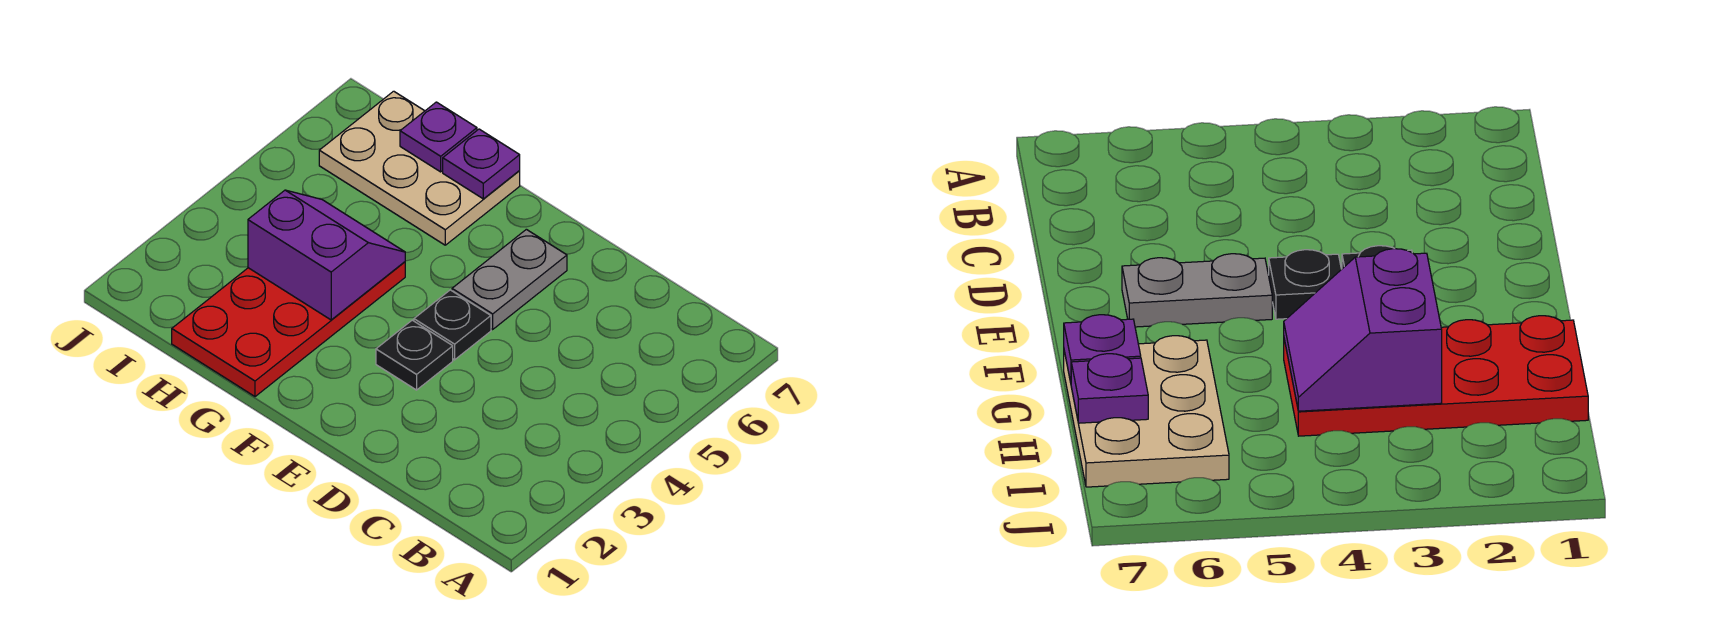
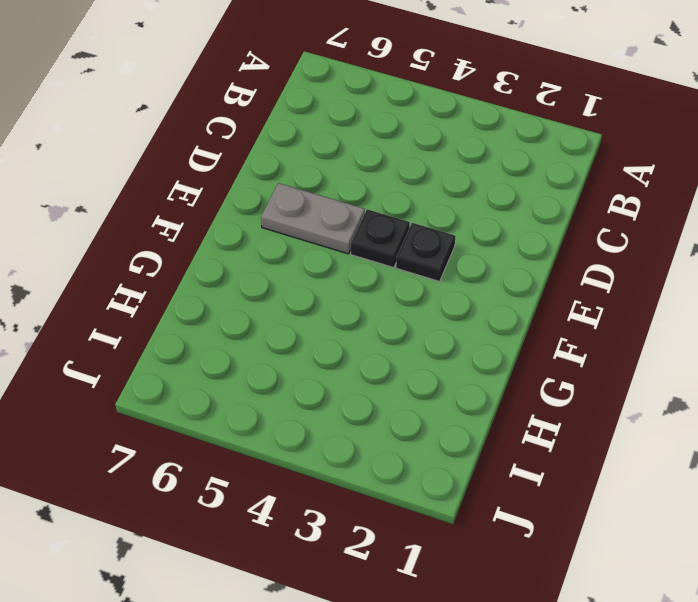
none -> red 2x4 plate [172,262,405,397]
none -> tan 2x3 plate [319,91,520,245]

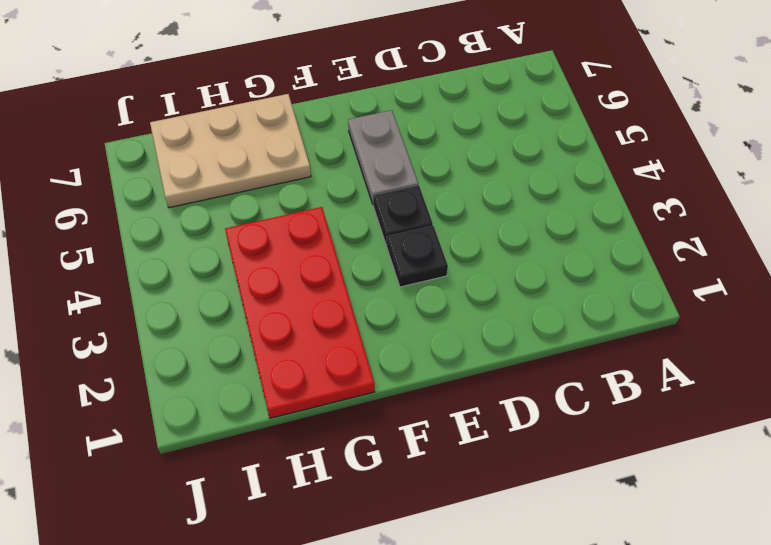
none -> purple 2x2 slope [248,190,405,320]
none -> purple 1x1 plate [443,129,520,199]

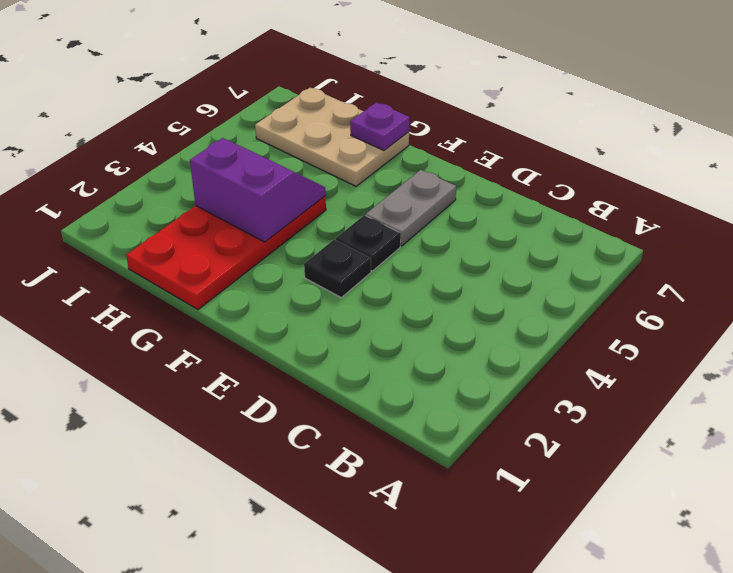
none -> purple 1x1 plate [400,102,477,172]

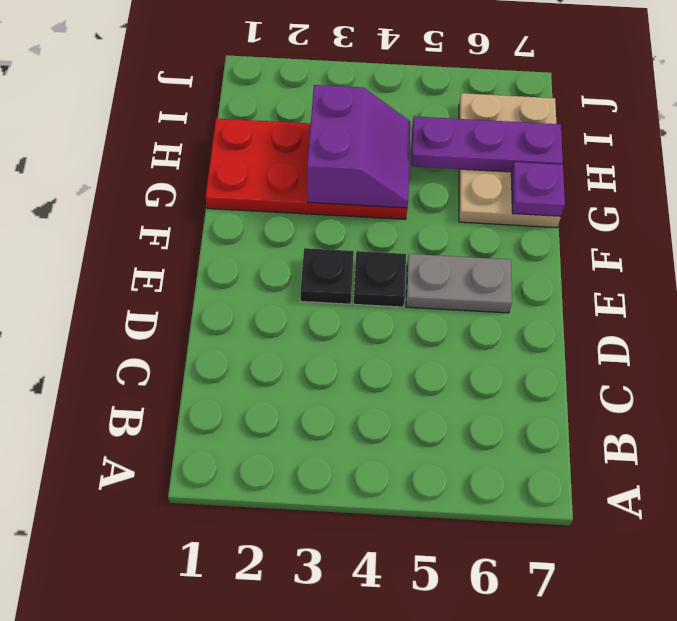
purple 1x3 plate [411,116,563,172] -> purple 1x1 plate [400,102,477,172]

